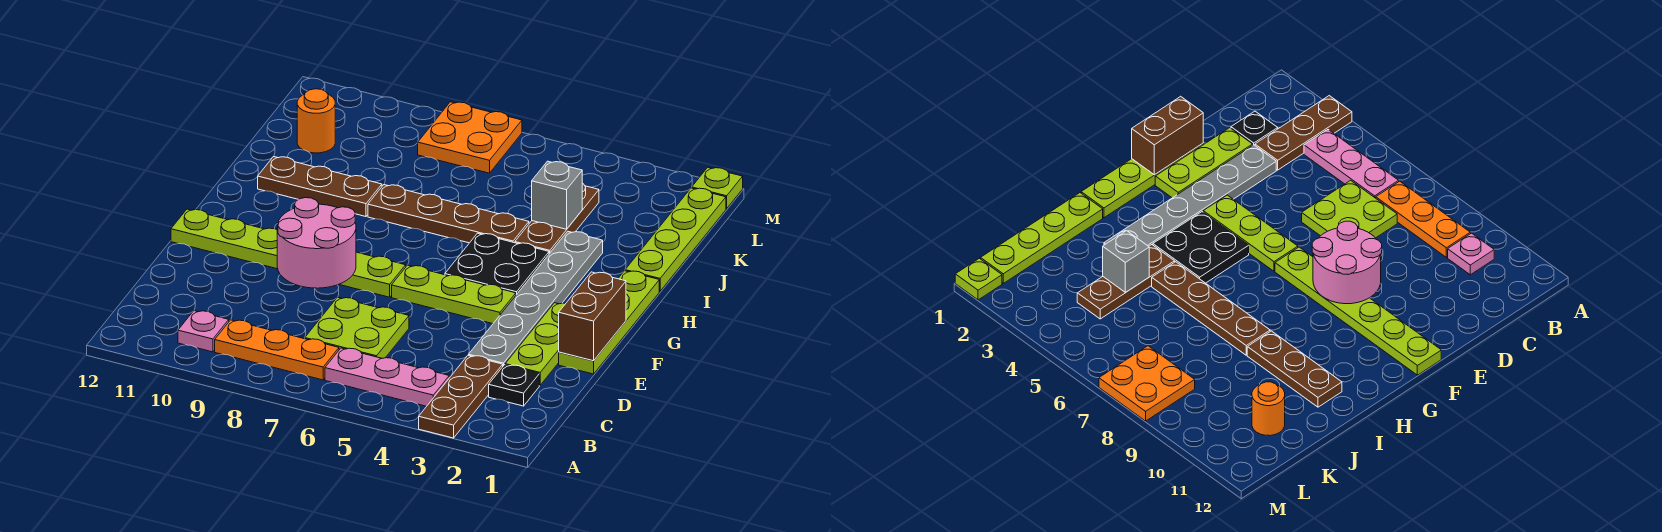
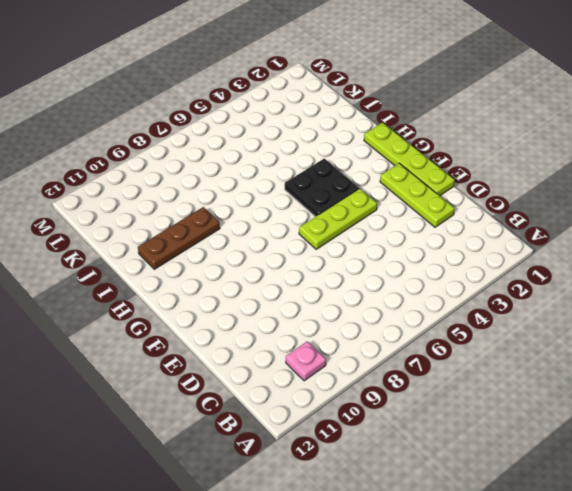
none -> brown 1x3 plate [419,355,503,438]
none -> pink 1x3 plate [325,348,449,406]
none -> orange 1x3 plate [215,320,339,380]

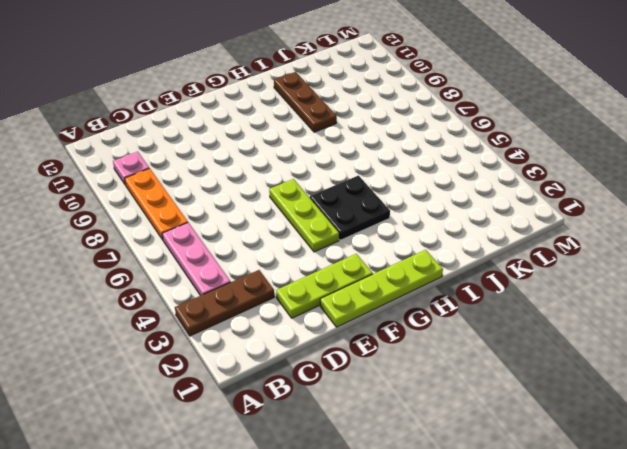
none -> black 1x1 plate [489,365,539,406]
none -> lime 2x2 plate [305,297,409,358]
none -> grey 1x6 plate [469,231,603,366]

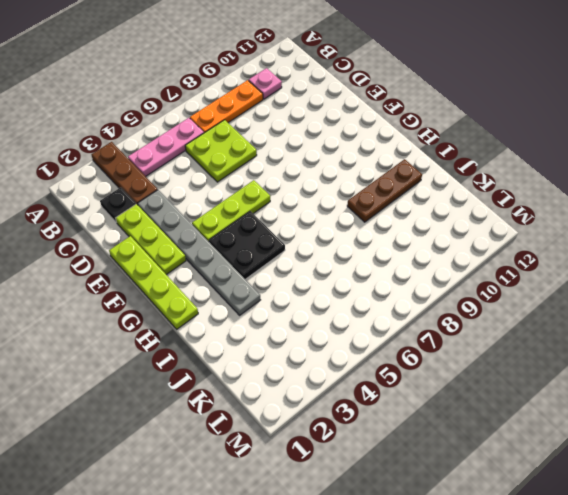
none -> lime 1x6 plate [171,209,406,297]
none -> lime 1x4 plate [625,188,726,291]
none -> brown 1x3 plate [515,183,599,254]

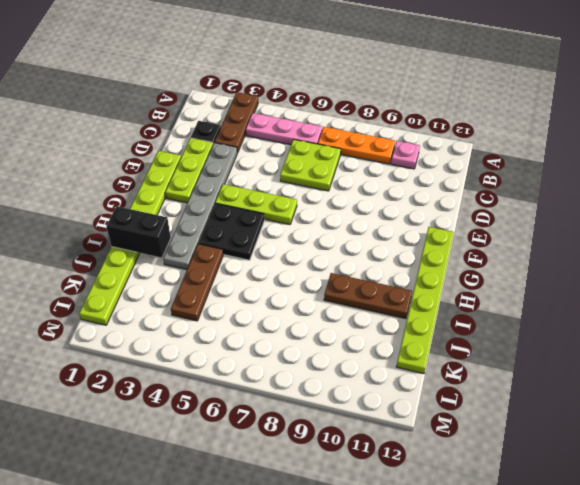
lime 1x6 plate [396,227,454,374] -> lime 1x6 plate turned to [171,209,406,297]
black 1x2 brick [106,206,171,258] -> none
none -> brown 1x4 plate [368,185,529,243]
none -> orange 1x1 round brick [297,89,335,153]
none -> orange 2x2 plate [418,102,522,173]

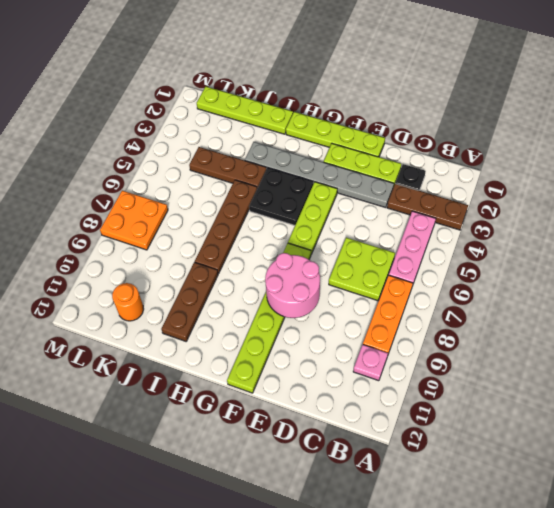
none -> lime 1x1 plate [692,167,743,209]
none -> brown 1x2 brick [559,272,626,361]
none -> grey 1x1 brick [532,161,582,229]

